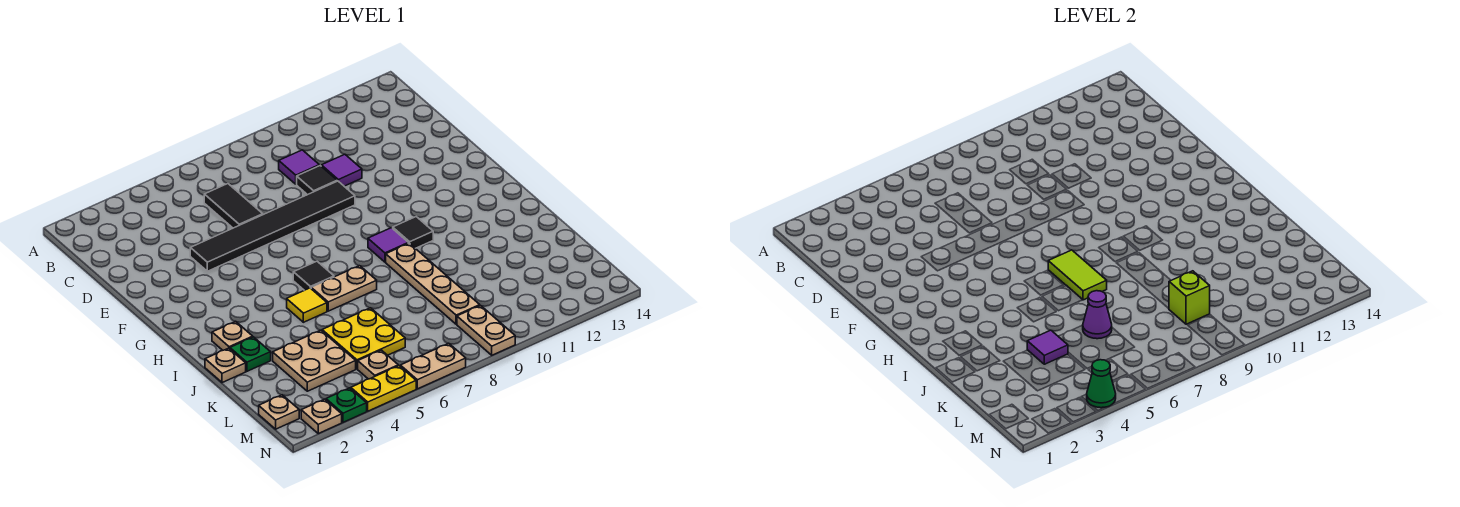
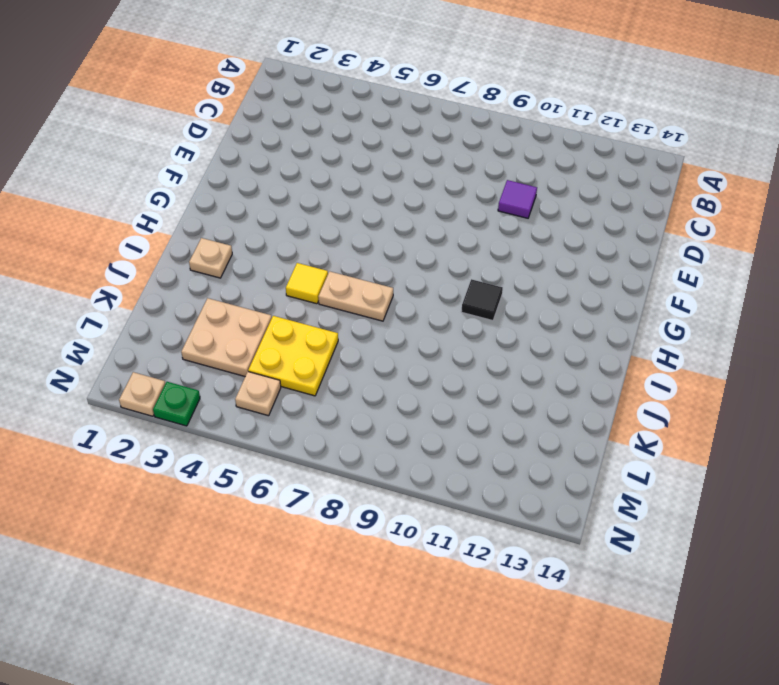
none -> black 1x2 tile [204,184,263,228]
none -> purple 1x1 tile [279,150,319,184]
none -> black 1x1 tile [297,166,337,195]

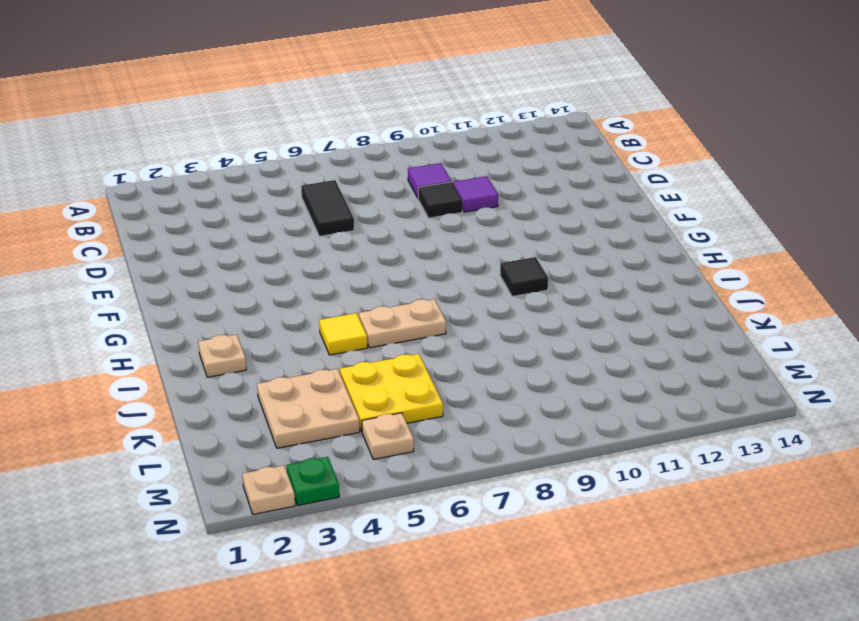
none -> black 1x6 tile [190,181,355,271]
none -> black 1x1 tile [293,261,334,290]
none -> purple 1x1 tile [368,228,408,262]

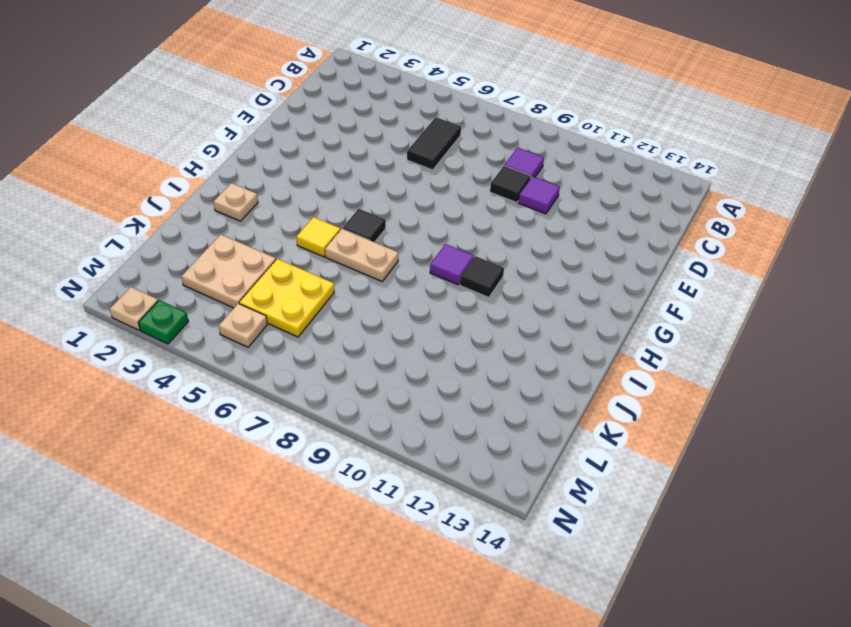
none -> black 1x6 tile [190,181,355,271]
none -> tan 1x4 plate [386,243,480,324]
none -> tan 1x1 plate [205,348,246,383]

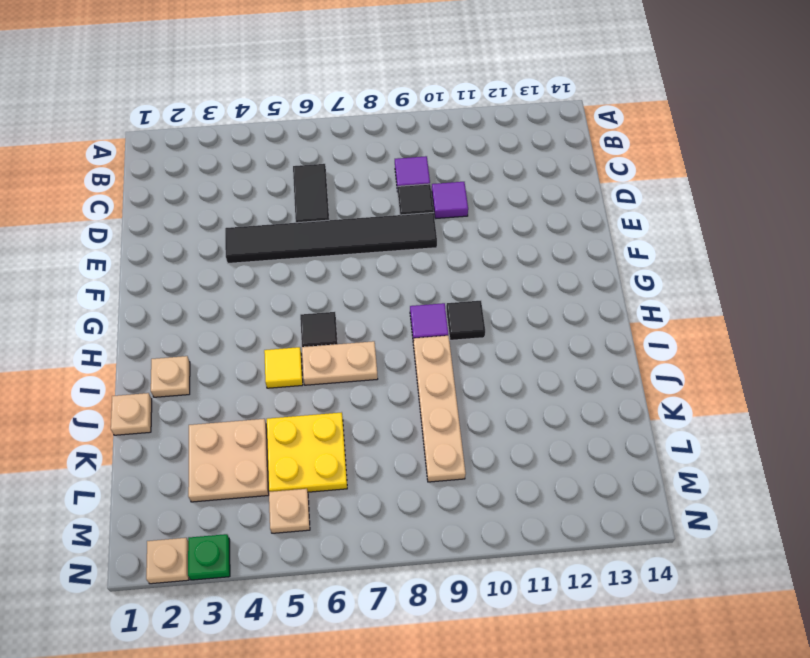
none -> green 1x1 plate [230,337,271,371]
none -> tan 1x1 plate [259,395,299,429]
none -> tan 1x2 plate [457,306,515,355]

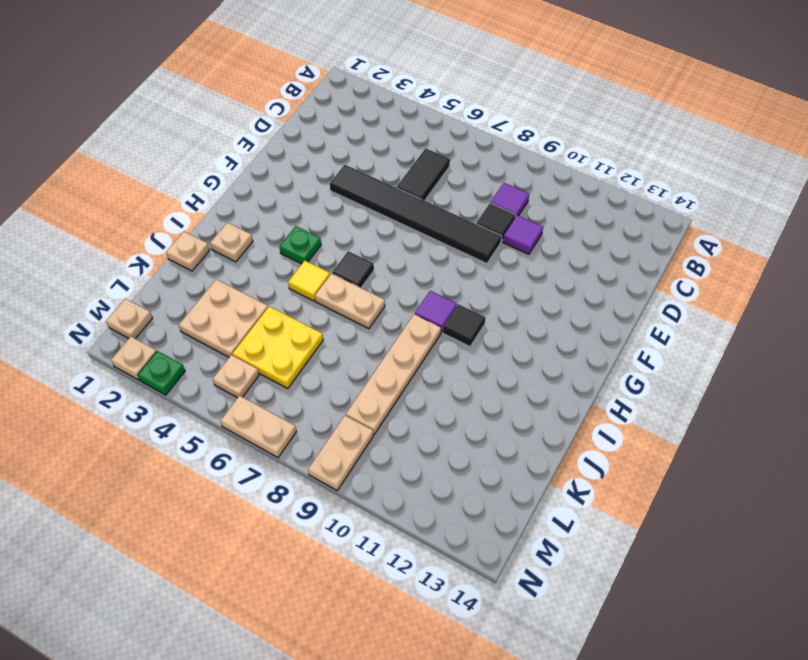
green 1x1 plate [279,226,321,264] -> green 1x1 plate moved to [230,337,271,371]
none -> yellow 1x2 plate [351,366,416,411]
none -> lime 1x2 tile [1048,250,1107,300]
none -> purple 1x1 tile [1027,330,1068,364]

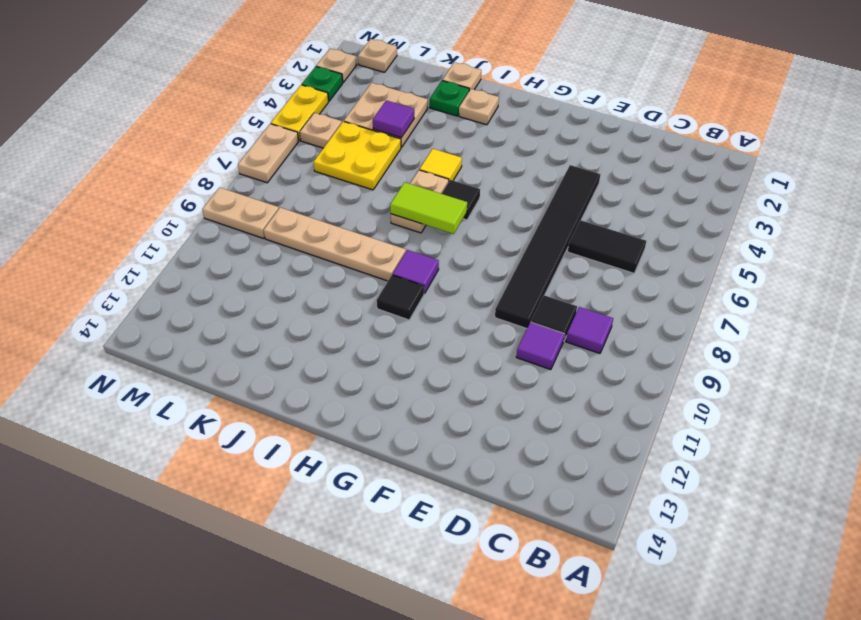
none -> purple 1x1 cone [1083,291,1112,339]
none -> lime 1x1 brick [1169,271,1210,324]
none -> green 1x1 cone [1087,360,1116,408]

